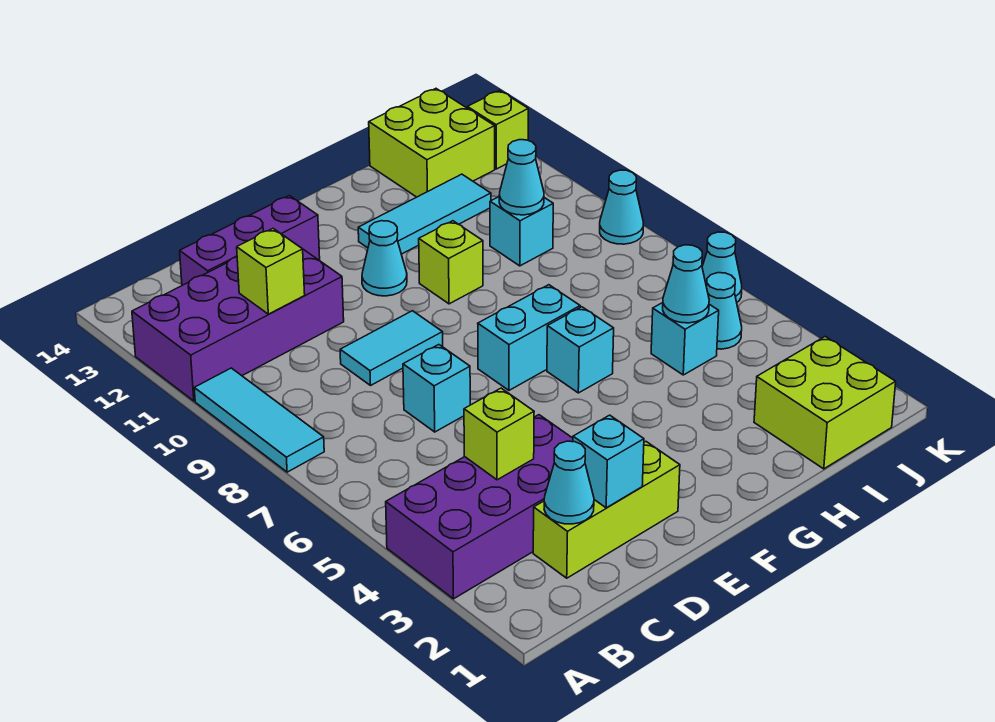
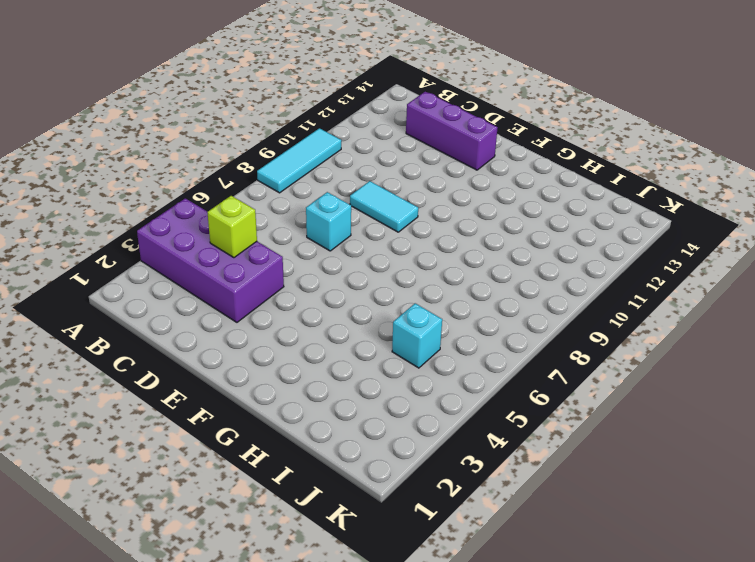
none -> purple 2x4 brick [132,249,344,401]
none -> lime 1x3 brick [533,442,680,578]
none -> cyan 1x2 brick [478,285,580,390]

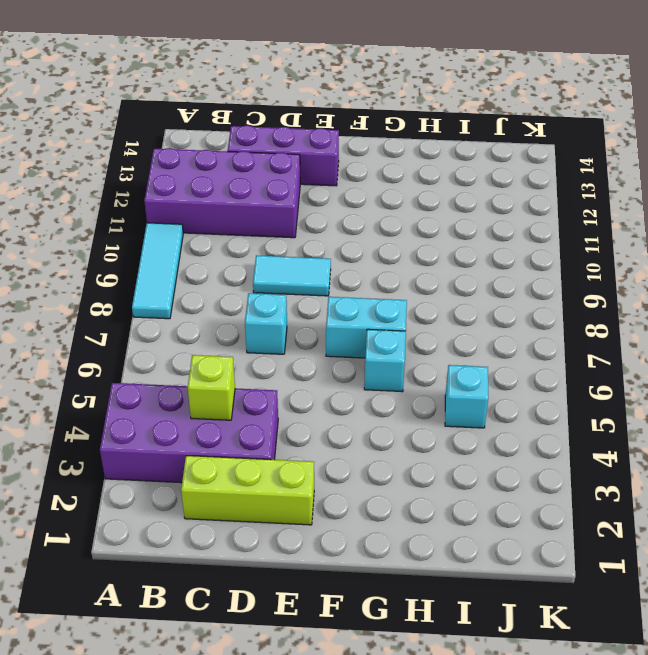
none -> cyan 1x1 cone [362,221,407,296]
none -> lime 1x1 brick [419,221,483,304]
none -> cyan 1x3 tile [358,174,491,254]

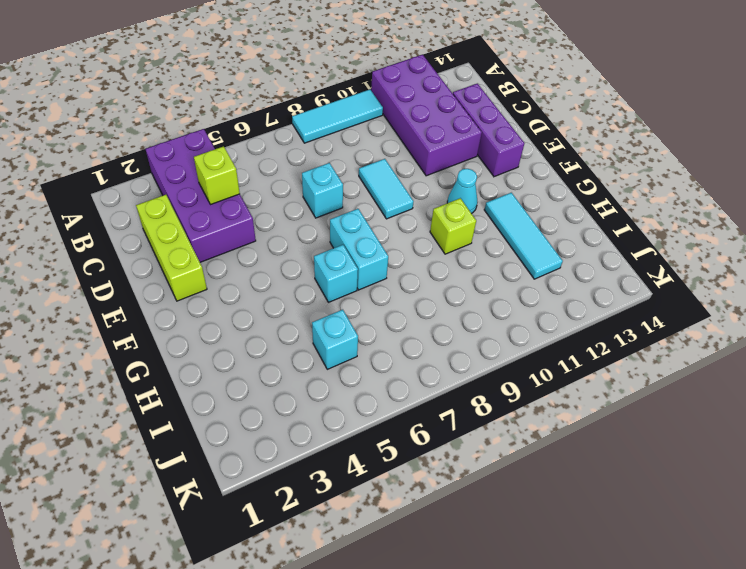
none -> lime 2x2 brick [754,337,896,469]
none -> cyan 1x1 brick [490,197,553,266]
none -> lime 2x2 brick [369,89,495,197]

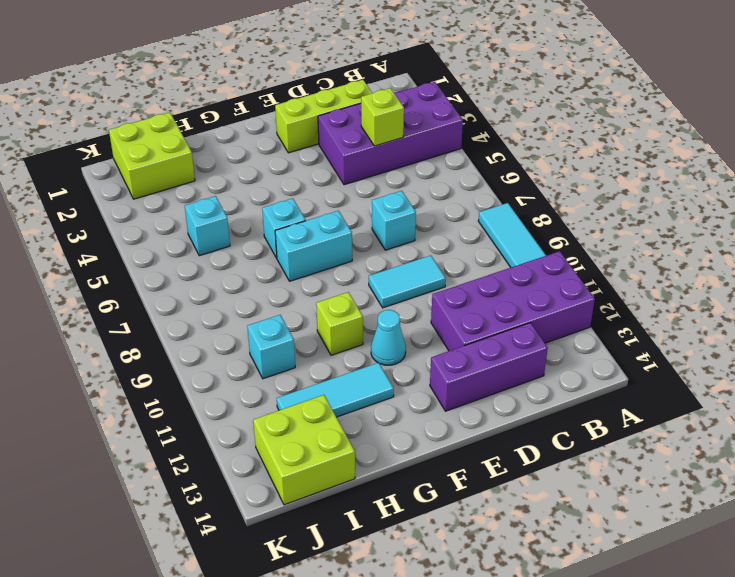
none -> cyan 1x1 cone [707,273,742,349]
none -> cyan 1x1 cone [702,232,742,302]
none -> cyan 1x1 cone [600,170,644,244]

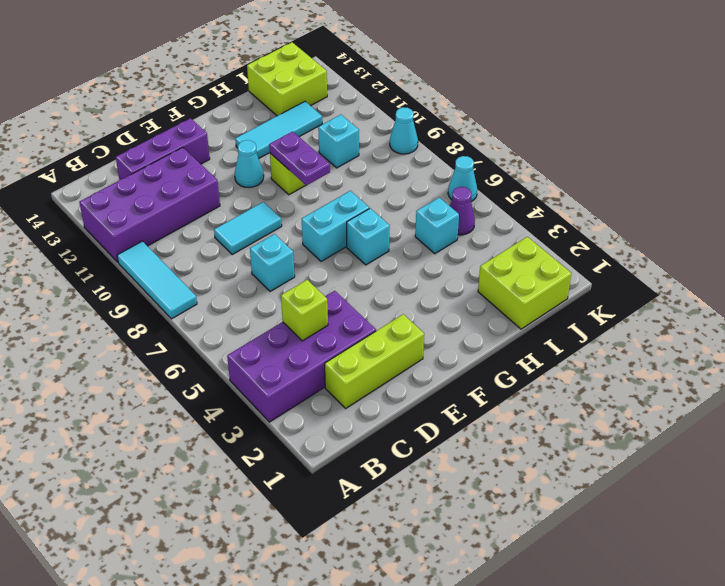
purple 1x2 plate [269,131,330,185] -> none
purple 1x1 cone [450,187,475,235] -> cyan 1x1 cone [707,273,742,349]
none -> lime 1x1 brick [467,90,528,169]
none -> cyan 1x1 cone [544,441,594,524]
none -> lime 1x1 brick [237,229,305,314]

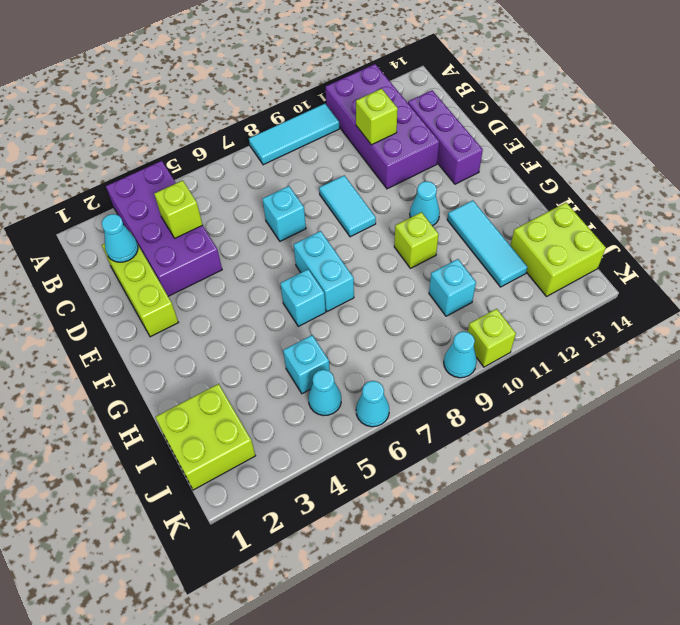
lime 1x1 brick [468,309,516,367] -> lime 1x1 brick moved to [467,90,528,169]
none -> cyan 1x1 brick [573,415,644,508]
none -> cyan 1x1 cone [663,245,709,323]
none -> cyan 1x1 cone [499,140,544,215]

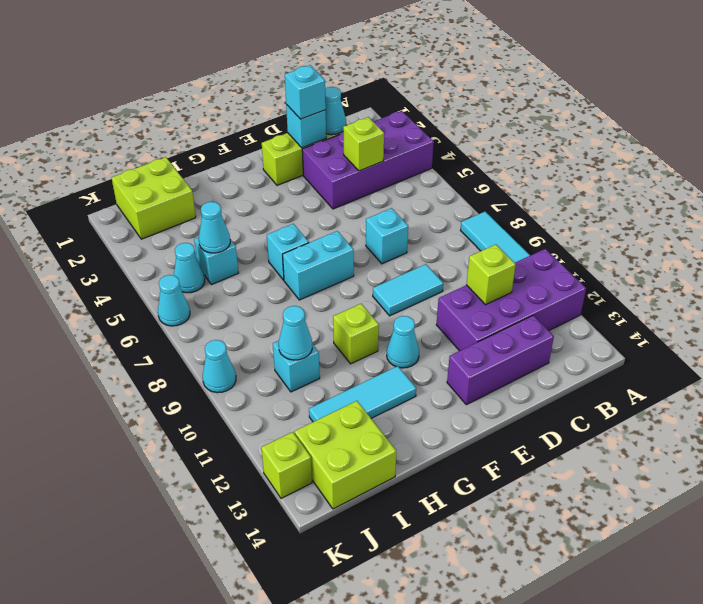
cyan 1x1 brick [285,65,326,119] -> none

